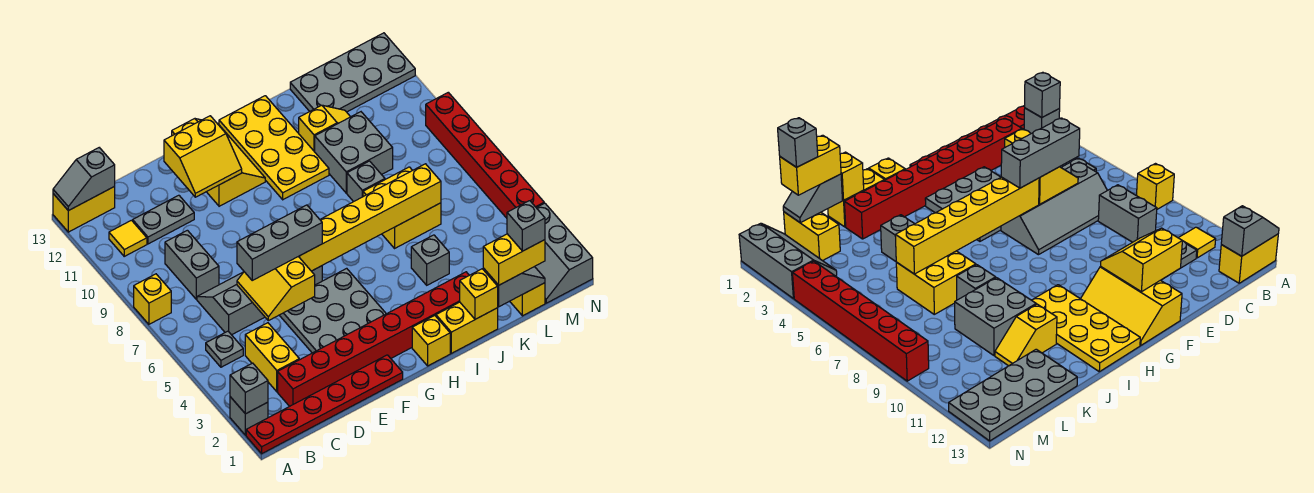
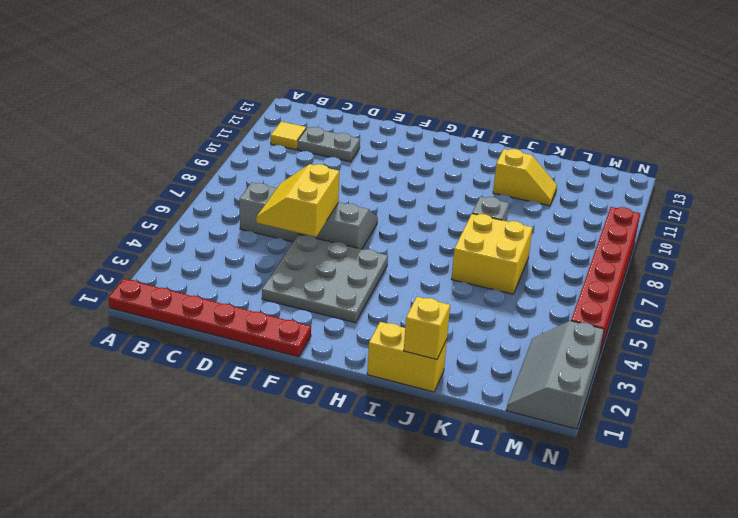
none -> grey 1x1 brick [230,397,268,435]
none -> yellow 1x1 brick [134,274,171,324]
none -> yellow 1x2 brick [53,187,115,232]
none -> grey 1x1 plate [206,331,243,367]

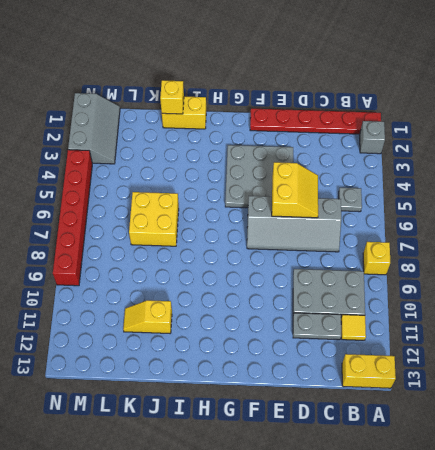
grey 2x3 plate [293,269,365,317] -> grey 1x2 brick [165,230,219,299]
none -> red 1x8 brick [278,272,469,406]
none -> yellow 1x2 brick [245,323,299,392]
none -> yellow 2x3 slope [172,119,265,206]
none -> yellow 1x1 brick [412,315,450,366]

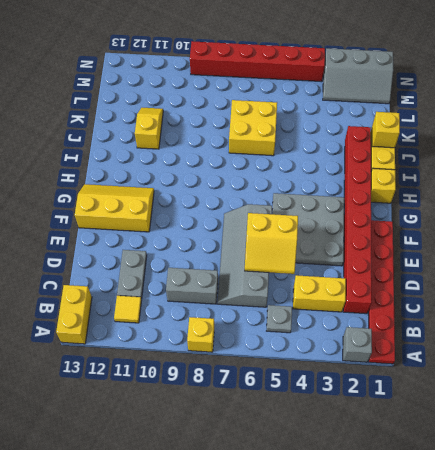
none -> yellow 2x4 plate [219,96,329,200]
none -> grey 1x1 brick [411,235,449,285]
none -> grey 1x1 brick [347,161,385,202]
none -> grey 2x2 brick [315,112,393,193]

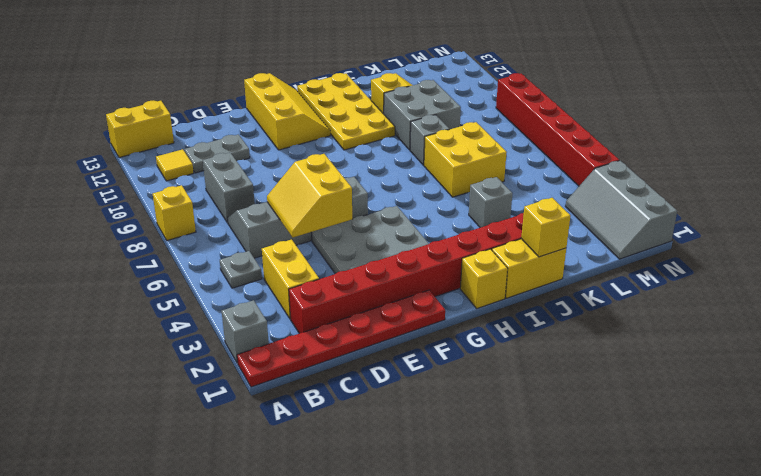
none -> grey 2x4 plate [290,33,415,112]
none -> yellow 1x2 brick [510,283,545,316]
none -> grey 1x1 brick [230,363,268,414]
none -> grey 1x2 slope [53,148,115,211]

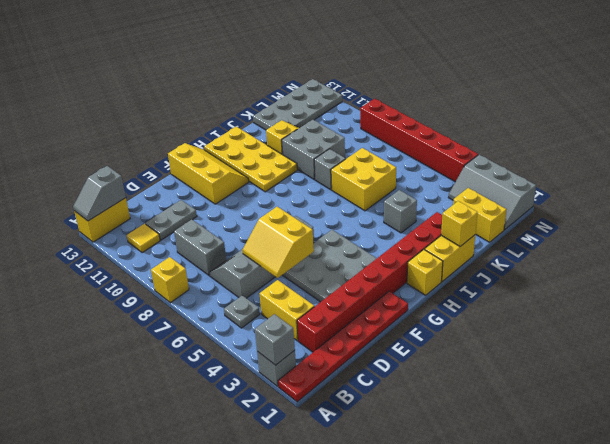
none -> yellow 2x2 slope [164,116,242,197]
none -> yellow 1x6 brick [299,164,441,271]
none -> grey 1x2 slope [483,267,545,307]
none -> grey 1x3 brick [237,205,322,280]

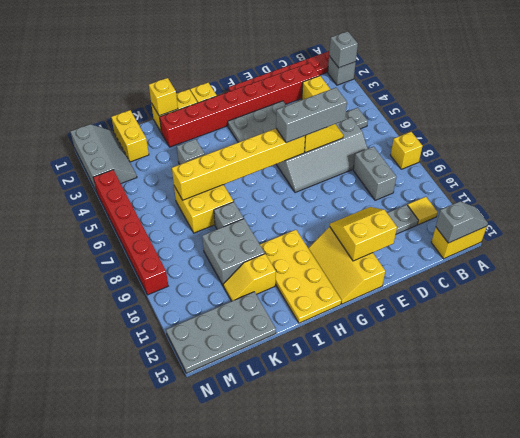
none -> grey 1x2 slope [483,267,545,307]
none -> yellow 1x2 brick [483,234,545,285]
none -> grey 1x1 brick [507,201,545,251]

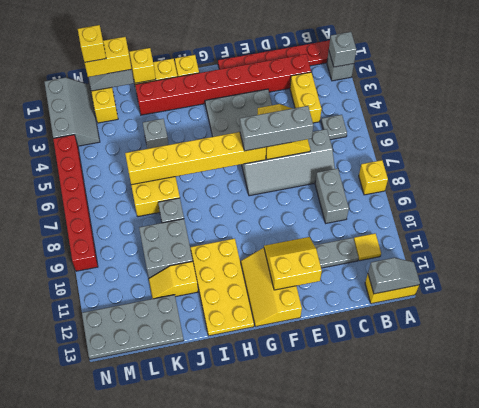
yellow 1x1 brick [78,25,106,62] -> grey 1x1 brick [507,201,545,251]

